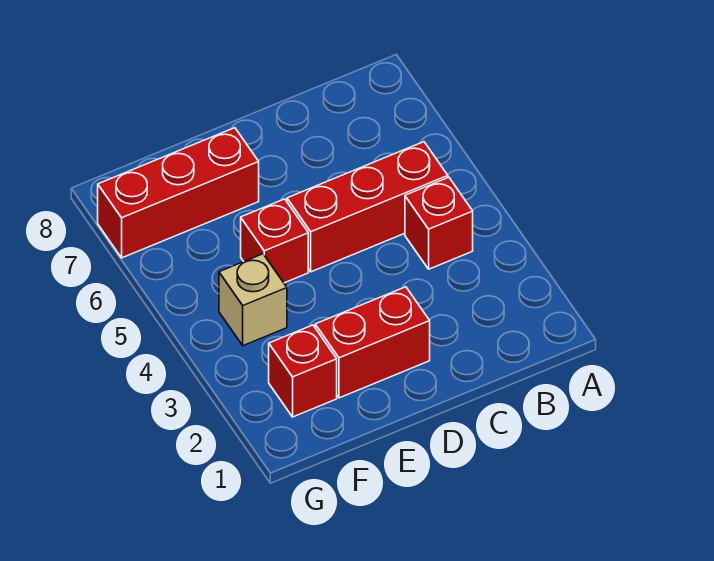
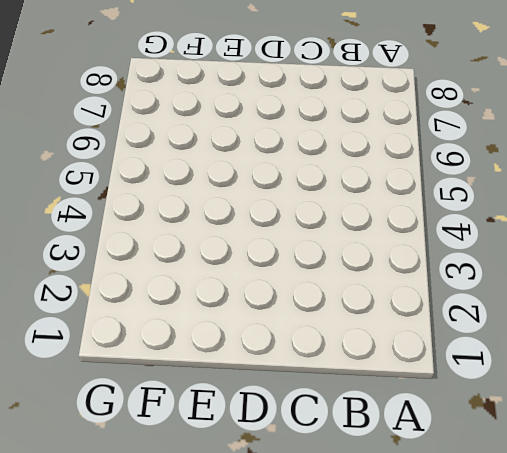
none -> red 1x1 brick [405,177,473,269]
none -> red 1x3 brick [287,142,448,272]

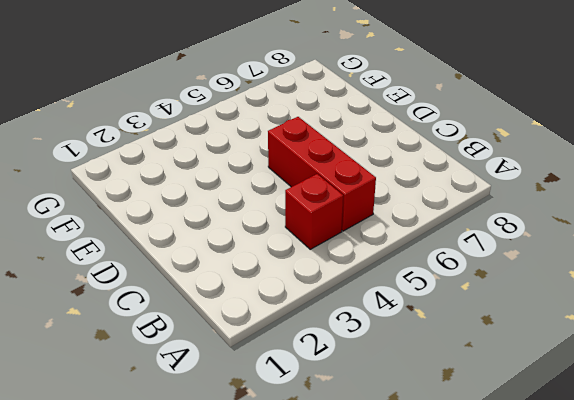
none -> red 1x2 brick [315,287,430,398]
none -> red 1x1 brick [241,199,308,283]

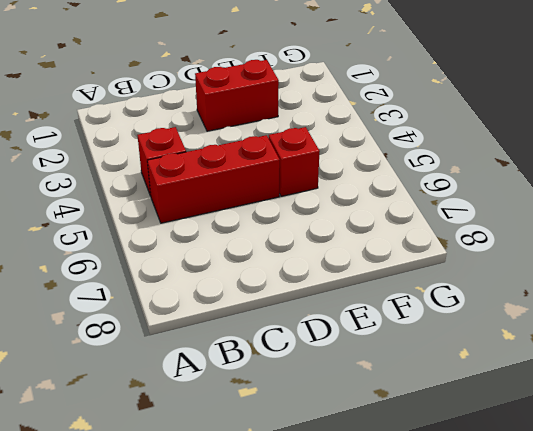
none -> red 1x3 brick [98,128,259,258]
none -> red 1x1 brick [269,325,337,417]

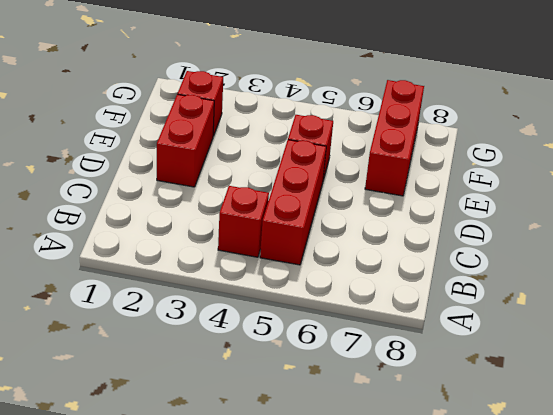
none -> tan 1x1 brick [219,254,287,346]

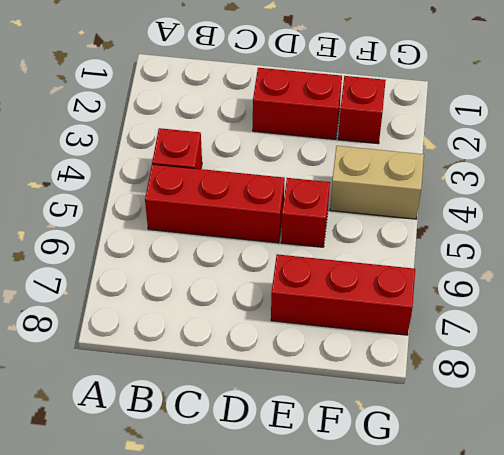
tan 1x2 brick [330,146,424,219] -> tan 1x1 brick [219,254,287,346]

